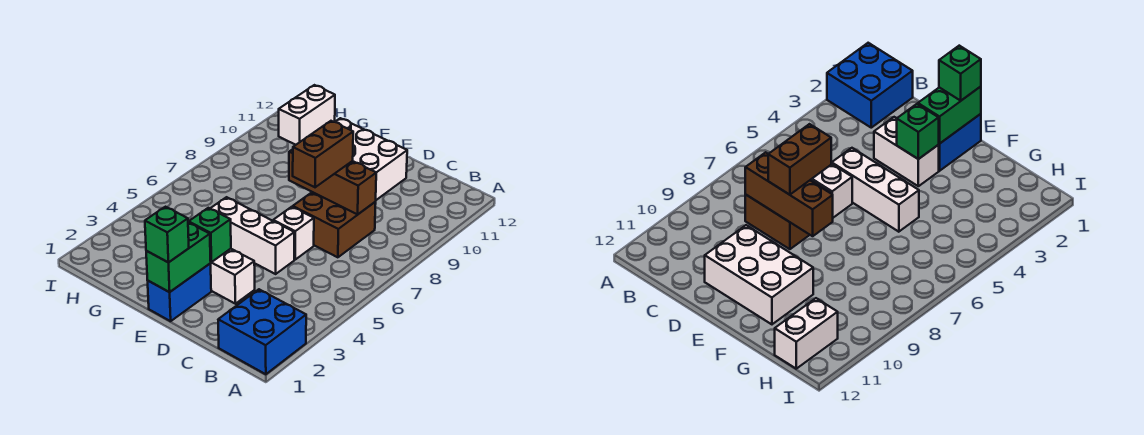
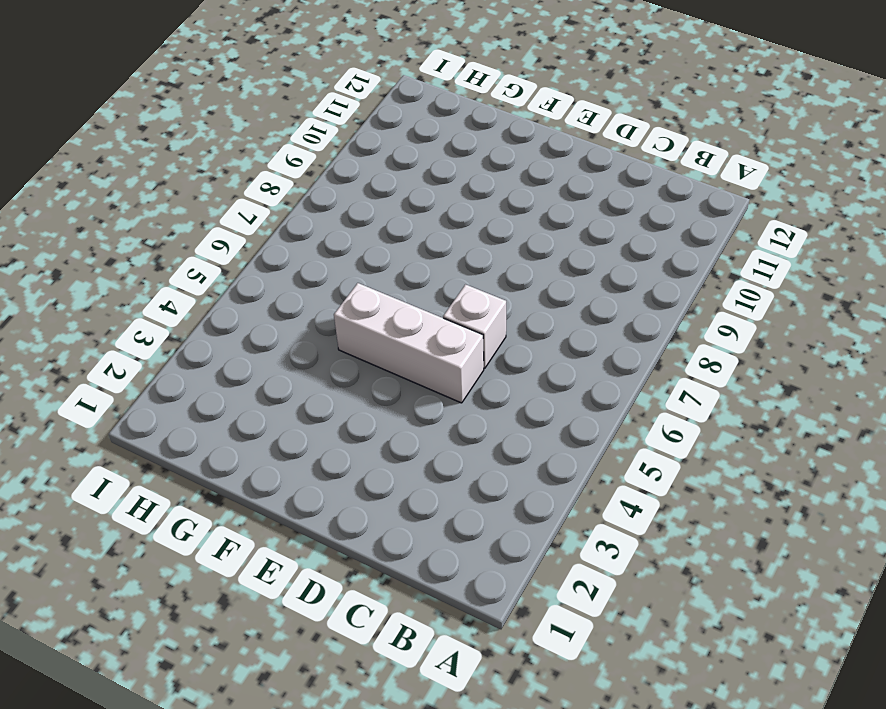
none -> blue 2x2 brick [218,289,306,374]
none -> brown 2x2 brick [293,192,376,257]
none -> white 1x2 brick [210,249,255,304]

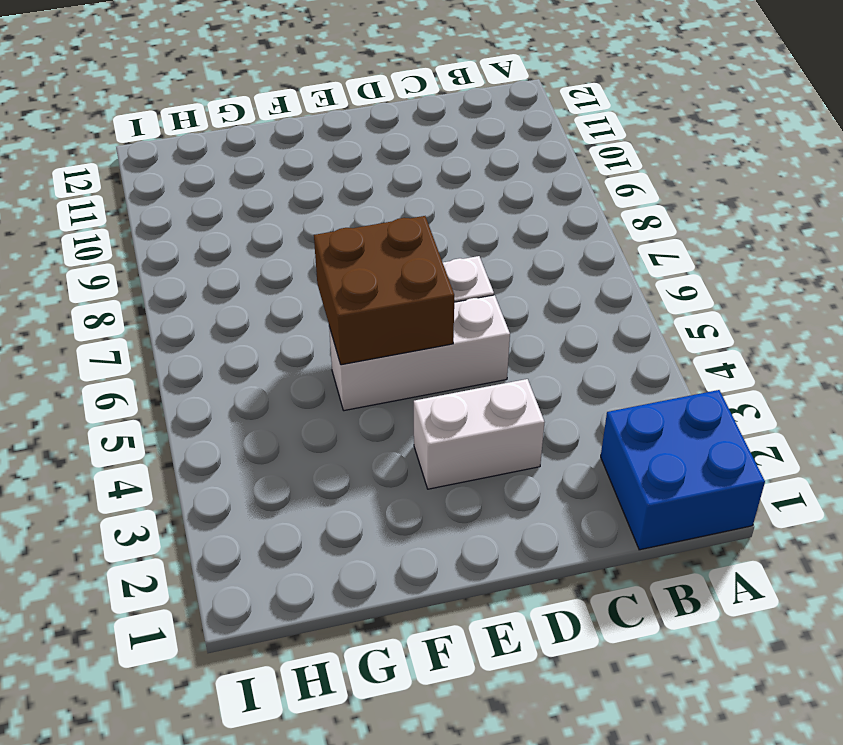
brown 2x2 brick [314,216,454,365] -> brown 2x2 brick moved to [293,192,376,257]
none -> white 2x3 brick [335,118,407,200]
none -> blue 1x2 brick [148,264,211,321]
none -> white 1x2 brick [279,85,335,145]

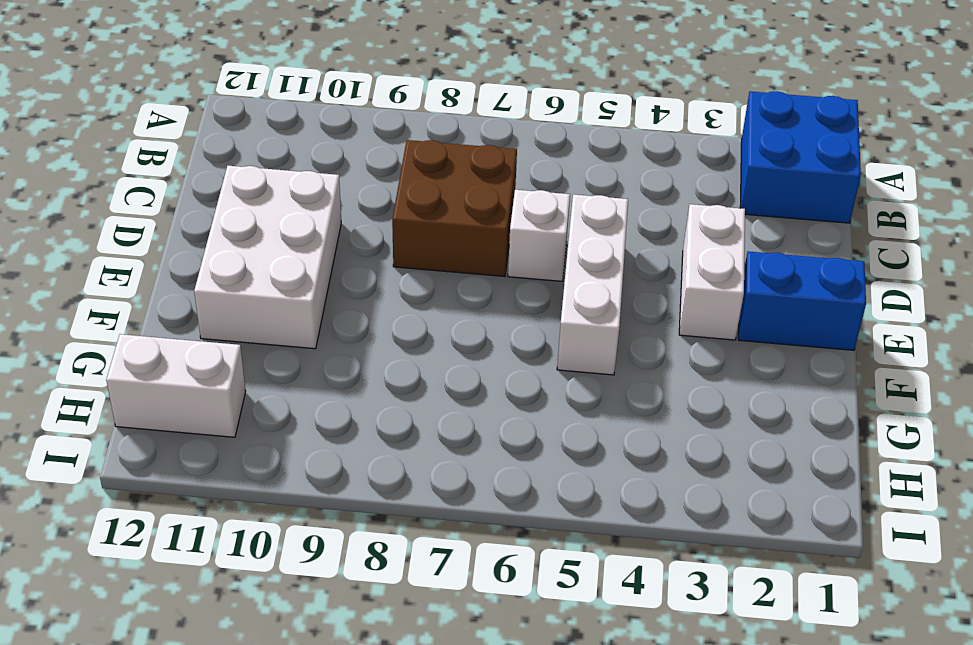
none -> brown 1x3 brick [289,149,376,214]
none -> green 1x2 brick [146,222,211,292]
none -> green 1x1 brick [189,208,231,262]

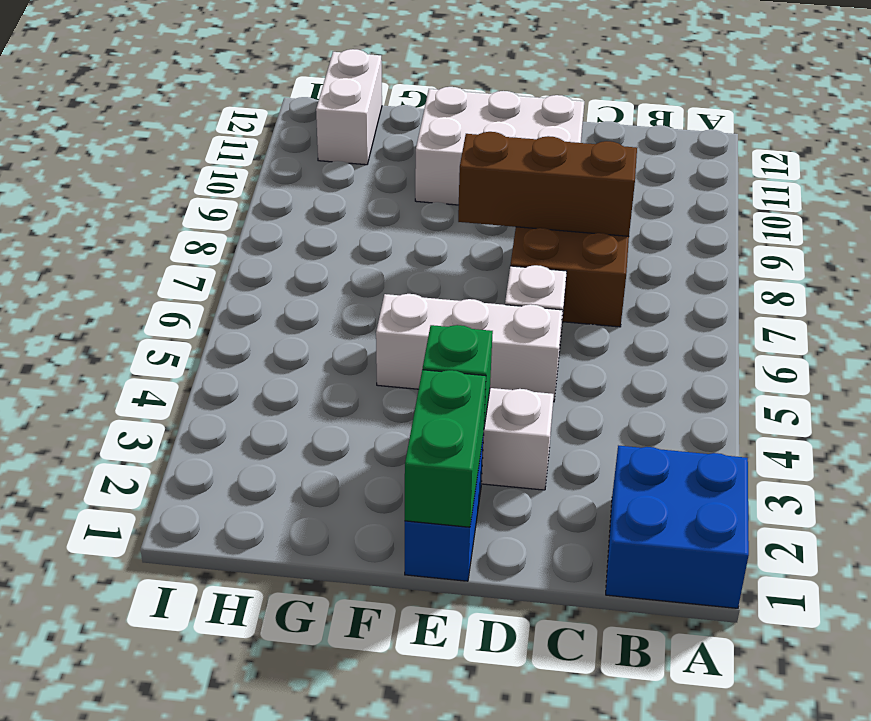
none -> brown 1x2 brick [293,121,353,187]
none -> green 1x1 brick [145,207,189,263]

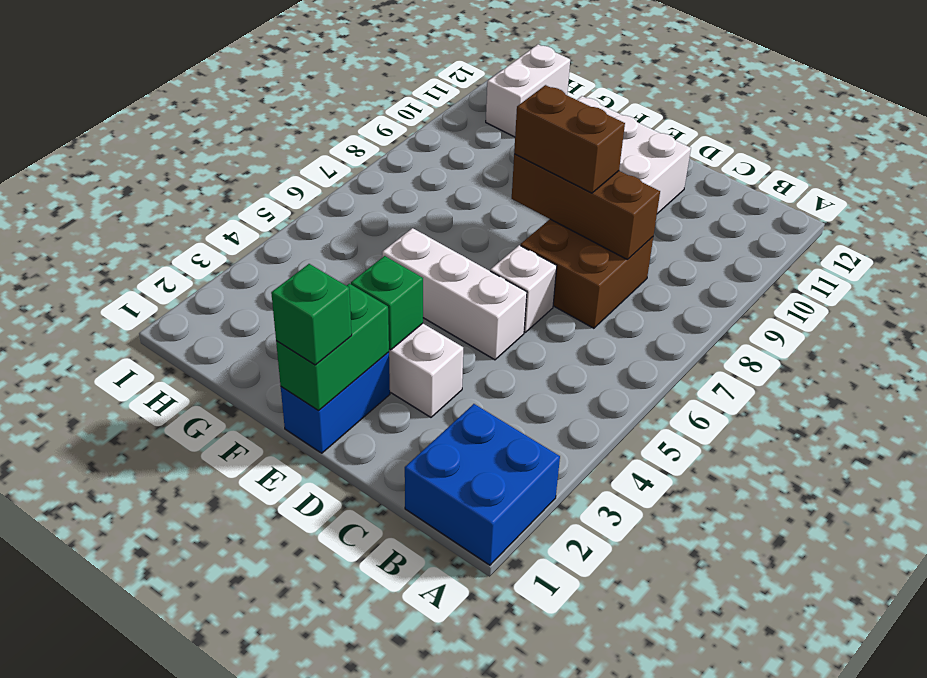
brown 1x2 brick [514,85,625,193] -> brown 1x2 brick turned to [293,121,353,187]

